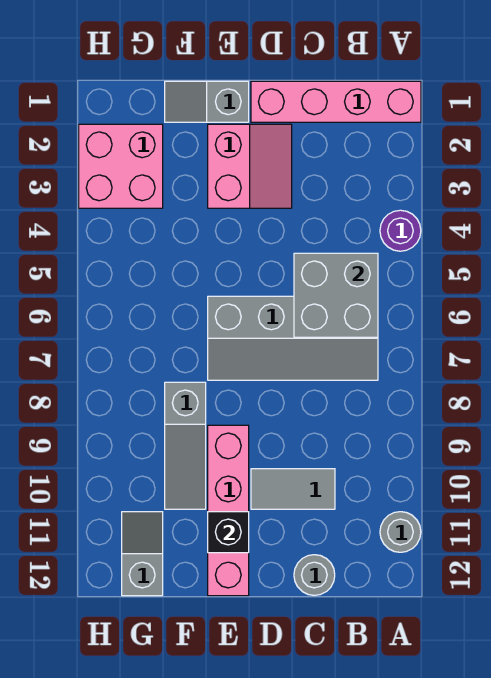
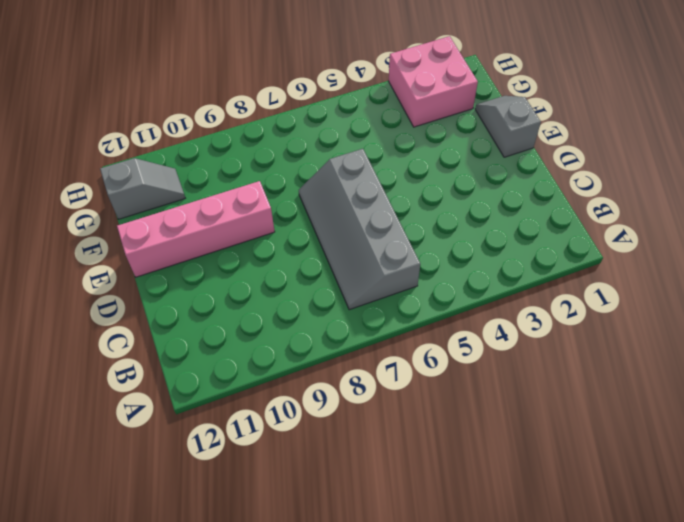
none -> pink 1x4 brick [251,81,421,122]
none -> purple 1x1 round brick [380,210,421,251]
none -> grey 1x1 round brick [380,512,421,552]

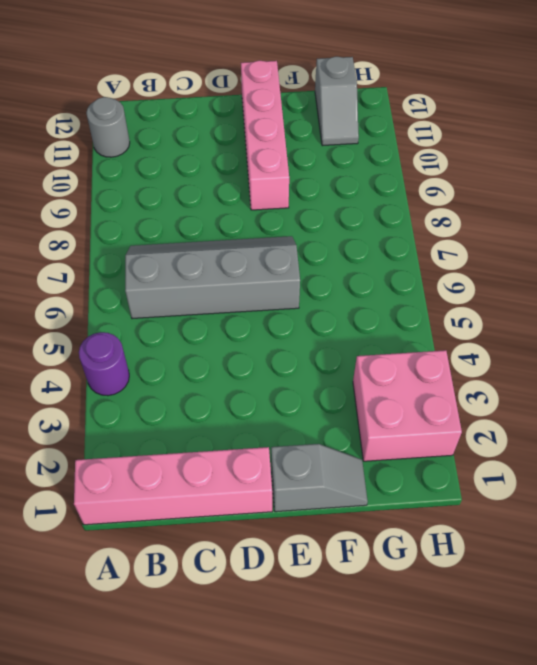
none -> grey 1x2 tile [251,469,335,509]
none -> grey 1x1 round brick [294,555,335,596]
none -> pink 2x2 slope [208,124,292,208]

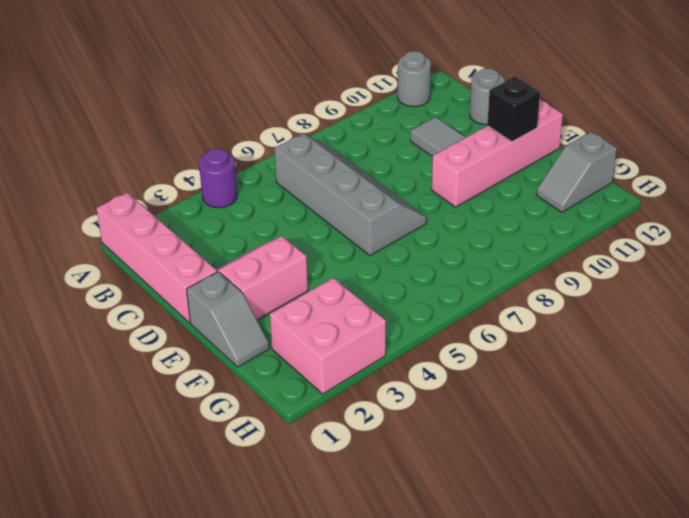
none -> grey 1x3 slope [165,382,206,509]
none -> grey 2x2 brick [294,253,378,337]

